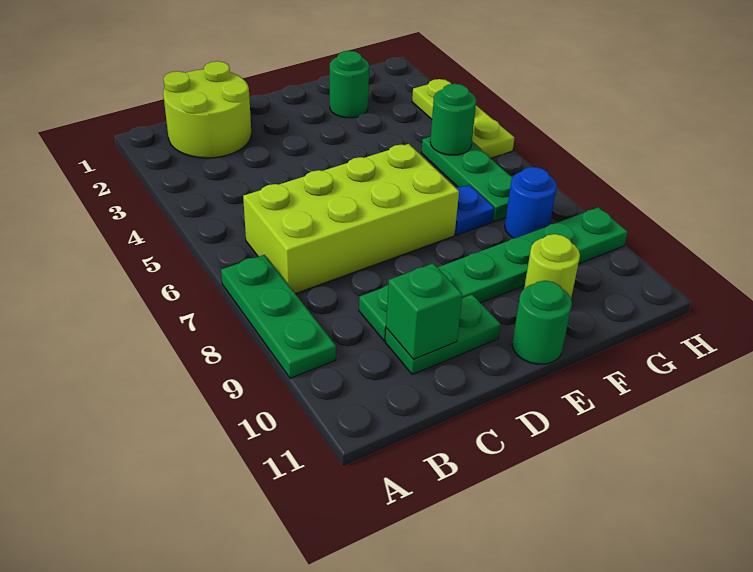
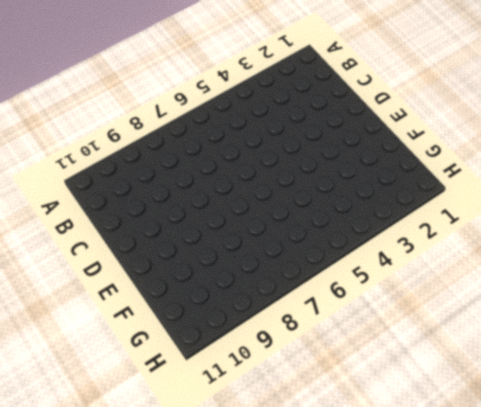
none -> green 1x3 plate [221,255,336,378]
none -> lime 2x2 round brick [163,61,251,158]
none -> lime 2x4 brick [243,144,459,294]

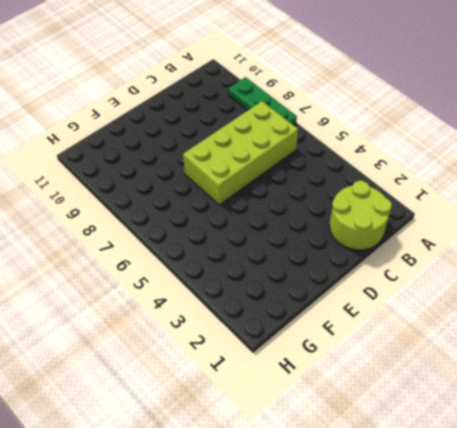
none -> green 1x6 plate [359,207,628,341]
none -> green 1x2 plate [386,295,501,374]
none -> green 1x1 round brick [512,281,572,364]

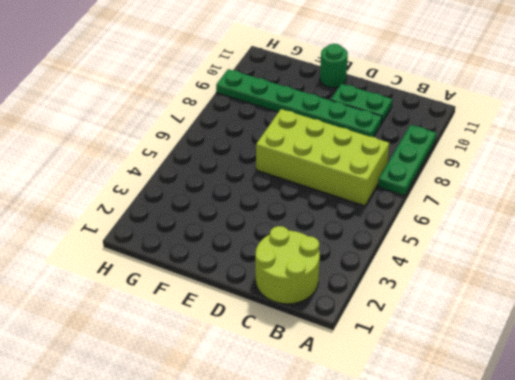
none -> green 1x1 round brick [330,51,369,118]
none -> blue 1x1 plate [455,185,495,235]
none -> lime 1x1 round brick [524,234,580,297]

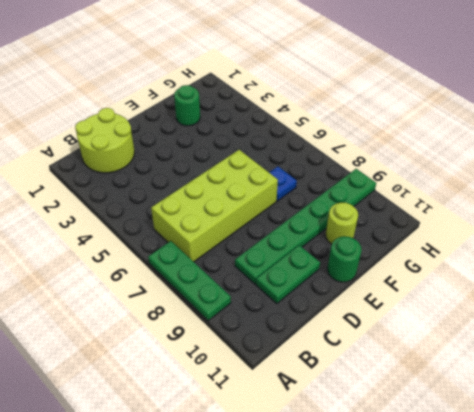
none -> green 1x3 plate [421,137,512,221]
none -> blue 1x1 round brick [505,167,557,238]
none -> lime 1x3 plate [412,79,515,158]

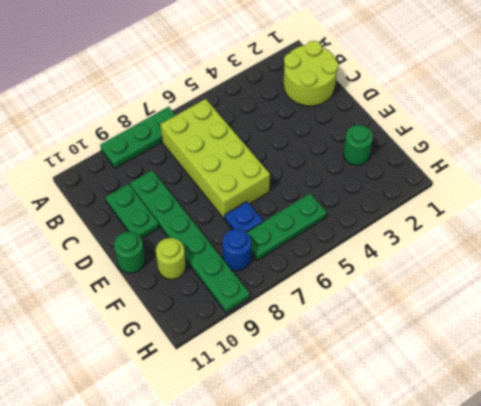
none -> lime 1x3 plate [412,79,515,158]
none -> green 1x1 brick [386,264,462,359]
none -> green 1x1 round brick [430,84,476,155]

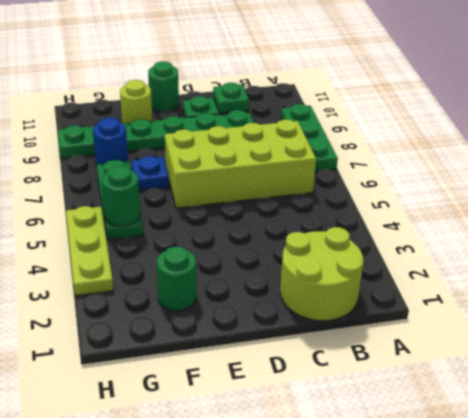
green 1x1 plate [213,83,249,113] -> green 1x1 brick [386,264,462,359]

